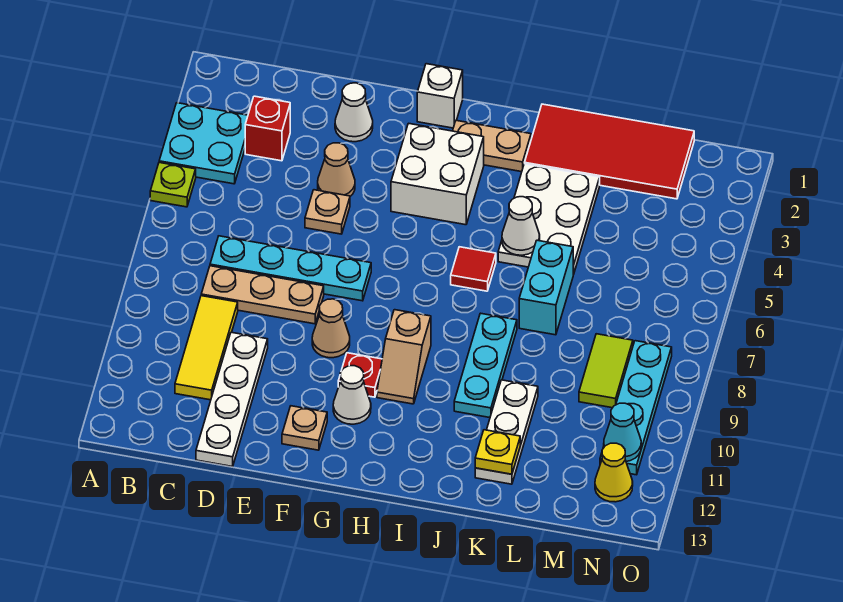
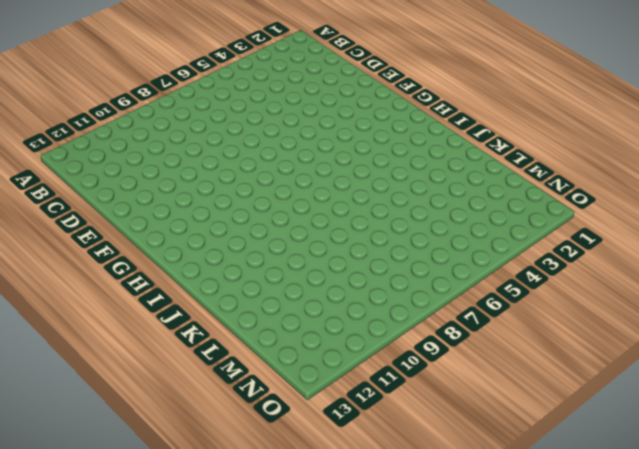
none -> cyan 2x2 plate [159,103,248,184]
none -> lime 1x1 plate [150,163,196,207]
none -> red 1x1 brick [245,96,290,161]
none -> cyan 1x4 plate [210,236,371,301]

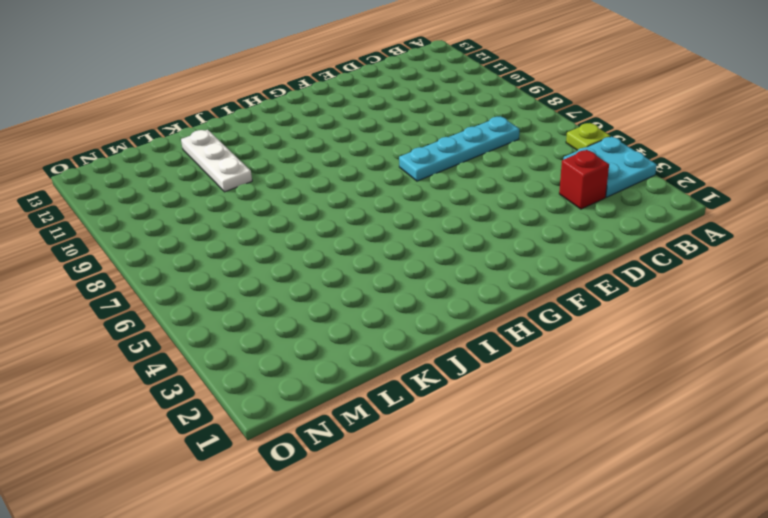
none -> tan 1x3 plate [201,266,324,324]
none -> yellow 1x3 tile [175,296,238,400]
none -> white 1x4 plate [196,332,268,467]
none -> white 1x1 cone [335,83,373,142]

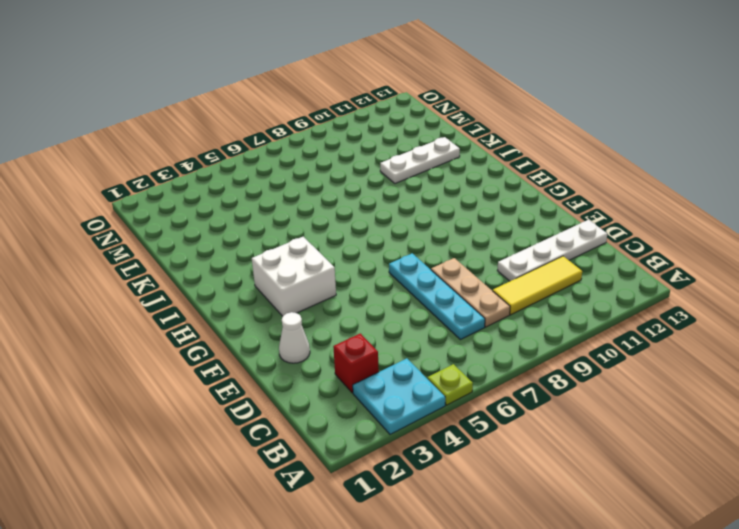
none -> tan 1x1 cone [318,143,355,196]
none -> tan 1x1 plate [305,190,350,234]
none -> tan 1x1 cone [312,299,350,358]
none -> tan 1x1 plate [282,406,327,450]

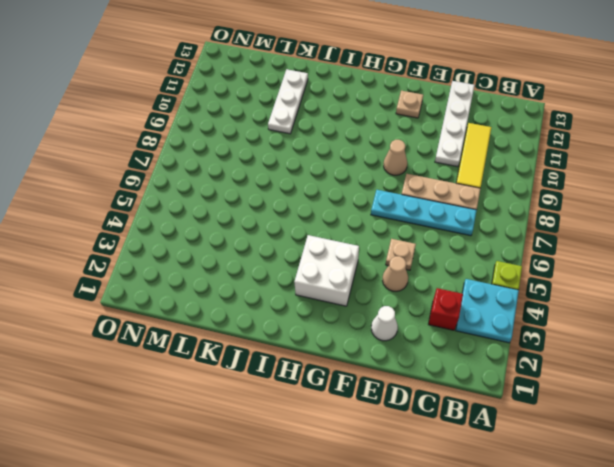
none -> white 1x1 brick [417,64,463,128]
none -> red 1x1 plate [338,353,382,397]
none -> white 1x1 cone [333,366,371,424]
none -> tan 1x2 plate [453,120,531,172]

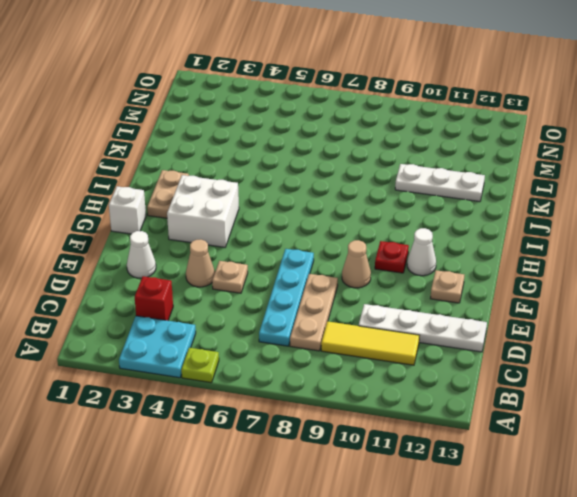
none -> tan 1x2 slope [377,310,431,404]
none -> red 1x1 tile [451,247,496,291]
none -> red 2x4 tile [525,104,694,199]
none -> white 2x3 plate [498,164,600,275]

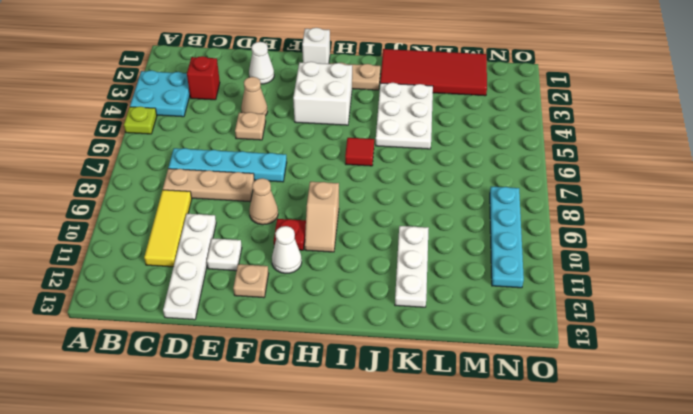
white 1x1 plate [207,238,242,271] -> none
none -> cyan 1x3 plate [454,313,517,418]
none -> cyan 1x2 brick [519,240,573,335]
none -> lime 1x2 tile [579,334,633,408]
none -> yellow 1x1 cone [595,443,633,502]

